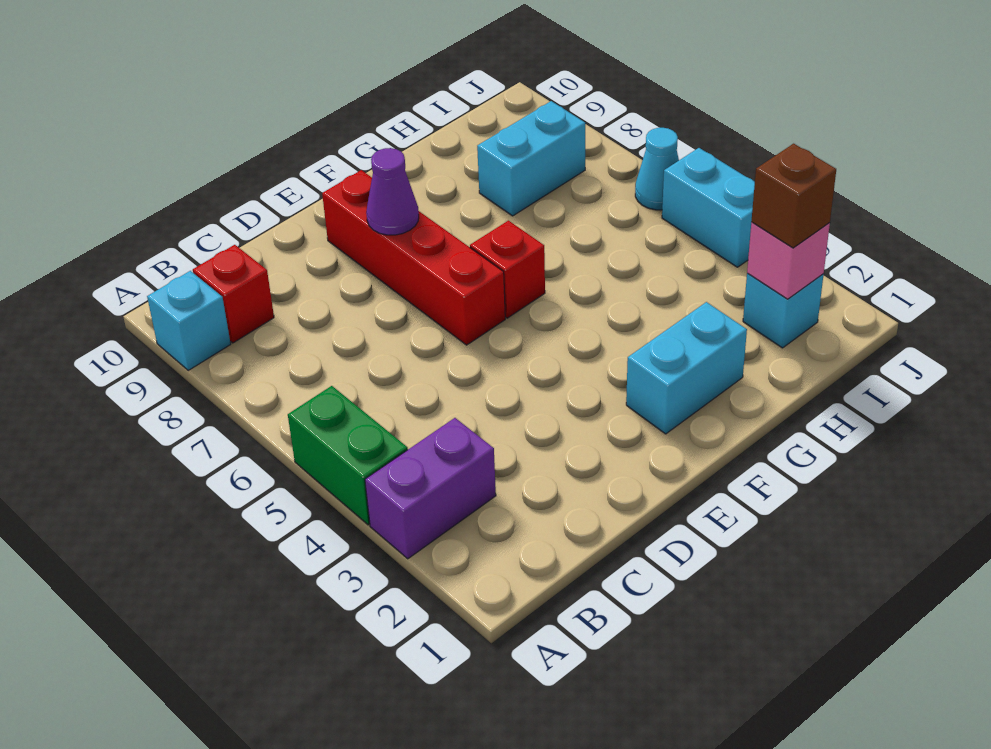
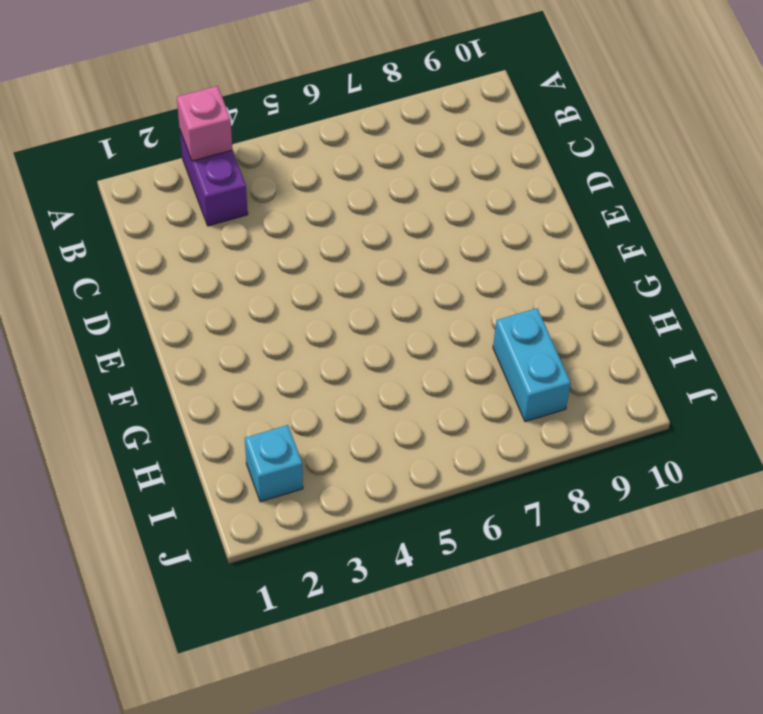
pink 1x1 brick [177,86,233,161] -> pink 1x1 brick moved to [747,222,830,299]
none -> green 1x2 brick [288,386,408,525]
none -> cyan 1x1 brick [147,271,231,370]
none -> red 1x1 brick [193,245,274,343]

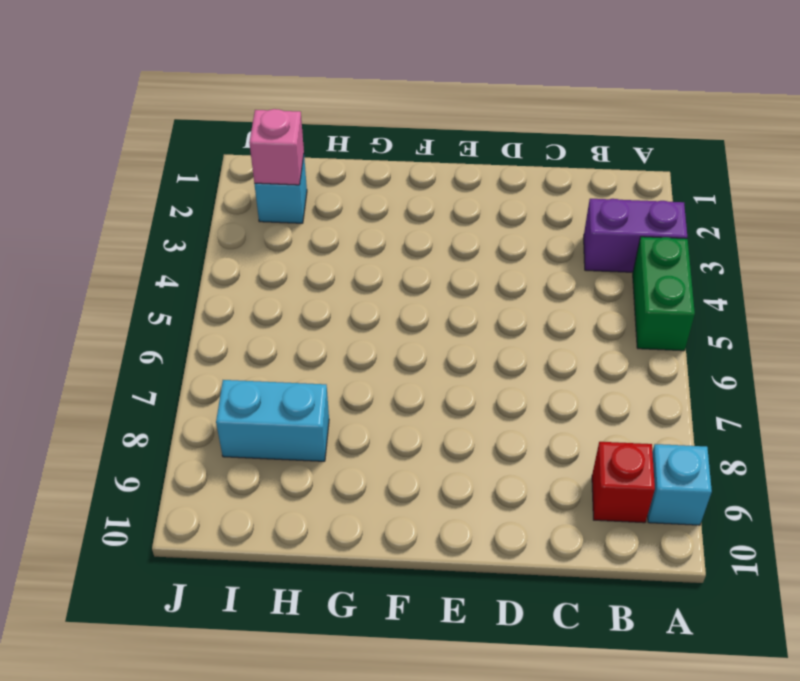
none -> red 1x4 brick [322,170,505,345]
none -> cyan 1x2 brick [626,302,747,434]
none -> red 1x1 brick [470,221,545,318]

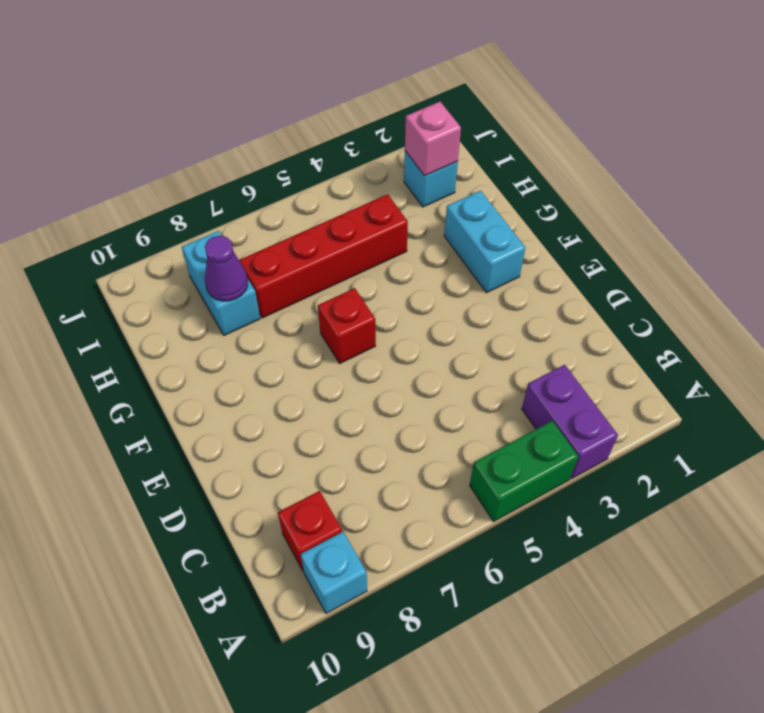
red 1x4 brick [239,194,408,318] -> red 1x4 brick moved to [322,170,505,345]
purple 1x1 cone [205,236,248,301] -> purple 1x1 cone moved to [366,148,419,235]
none -> cyan 1x2 brick [662,148,755,267]
none -> cyan 1x1 cone [635,128,679,210]
none -> brown 1x1 brick [751,144,836,248]

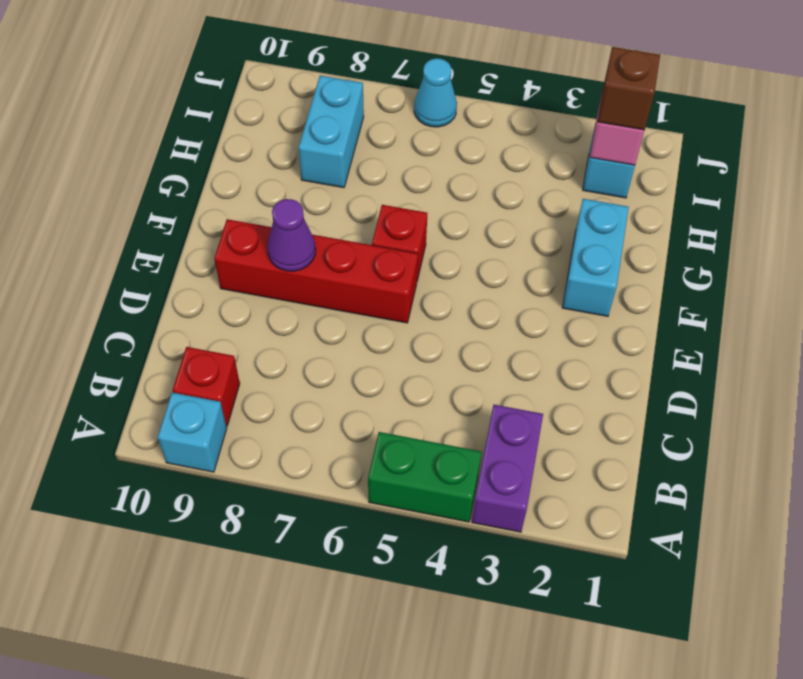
none -> cyan 1x2 brick [662,148,755,267]

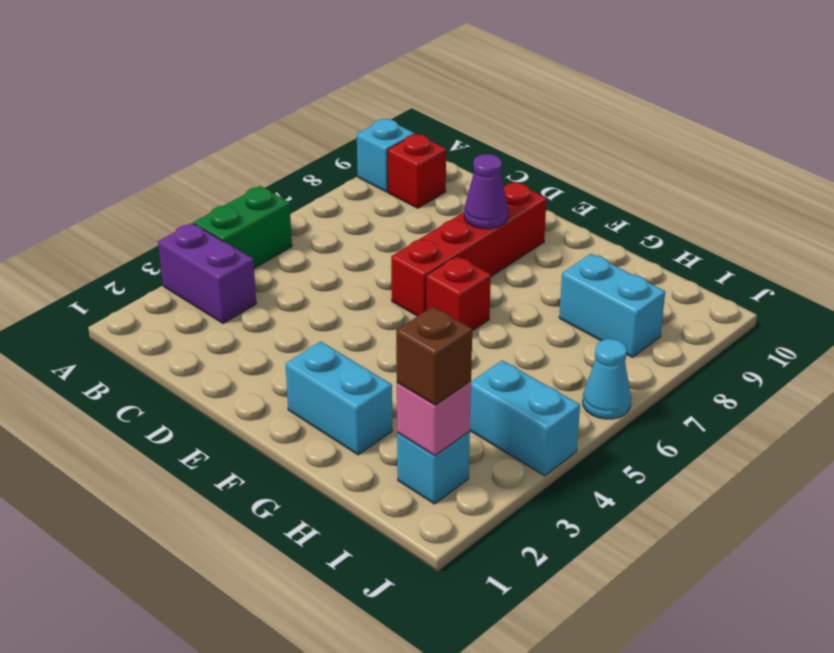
cyan 1x2 brick [470,360,580,476] -> cyan 1x2 brick turned to [662,148,755,267]

